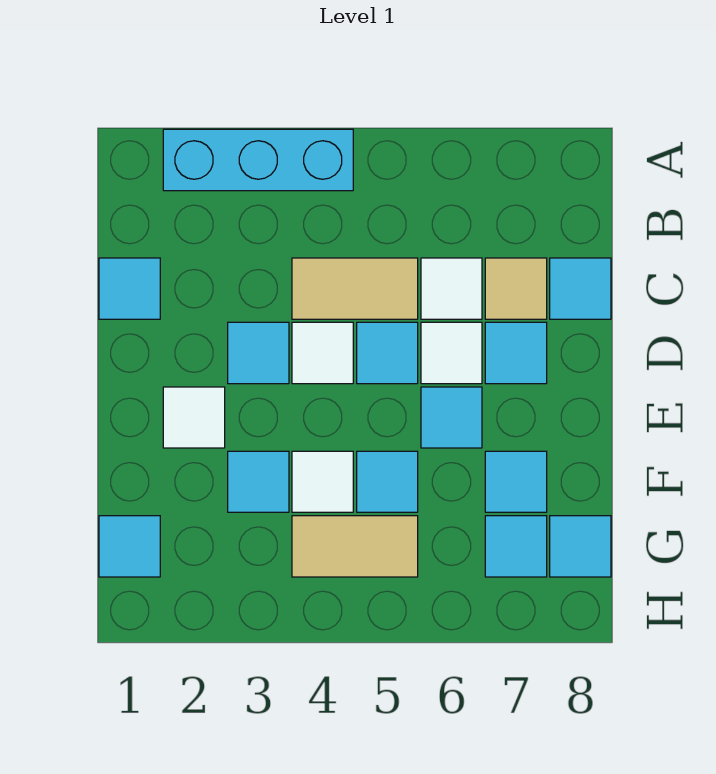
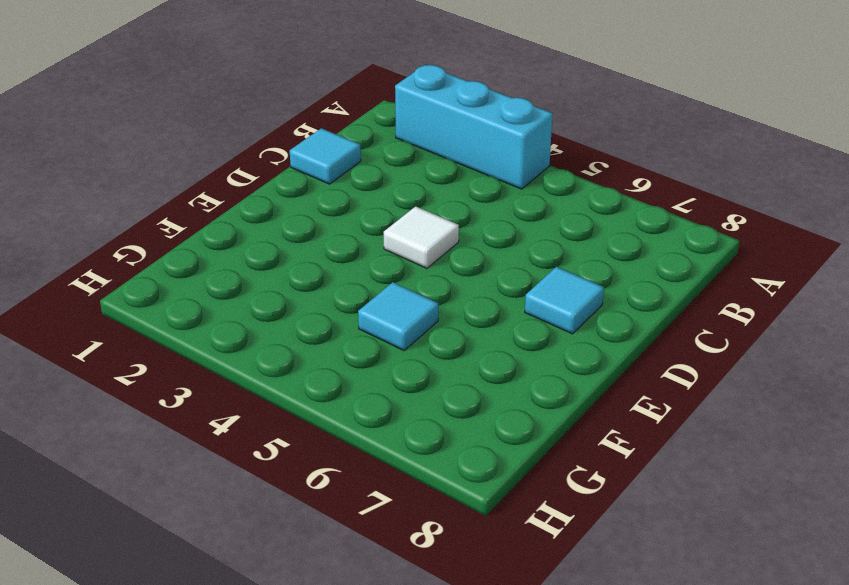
none -> tan 1x2 tile [292,258,418,319]
none -> white 1x1 tile [421,258,482,319]
none -> tan 1x1 tile [485,258,547,319]

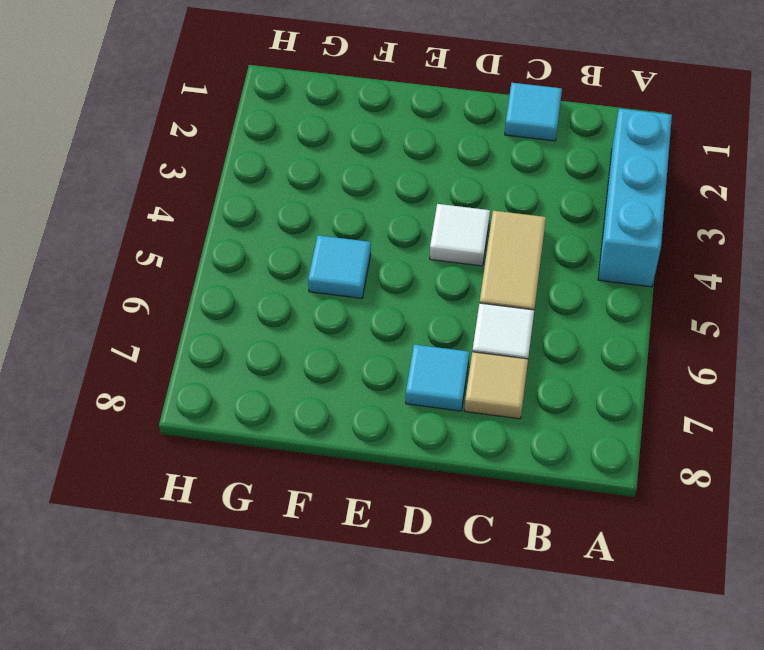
none -> cyan 1x1 tile [550,258,611,319]
none -> cyan 1x1 tile [228,322,289,384]
none -> cyan 1x1 tile [357,322,418,384]

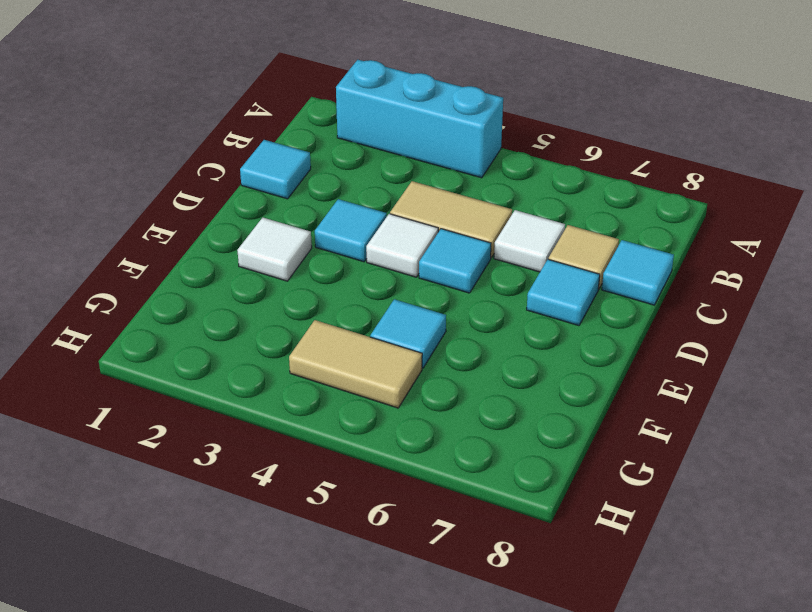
none -> white 1x1 tile [421,322,482,384]
none -> cyan 1x1 tile [421,387,482,448]
none -> cyan 1x1 tile [228,451,289,512]

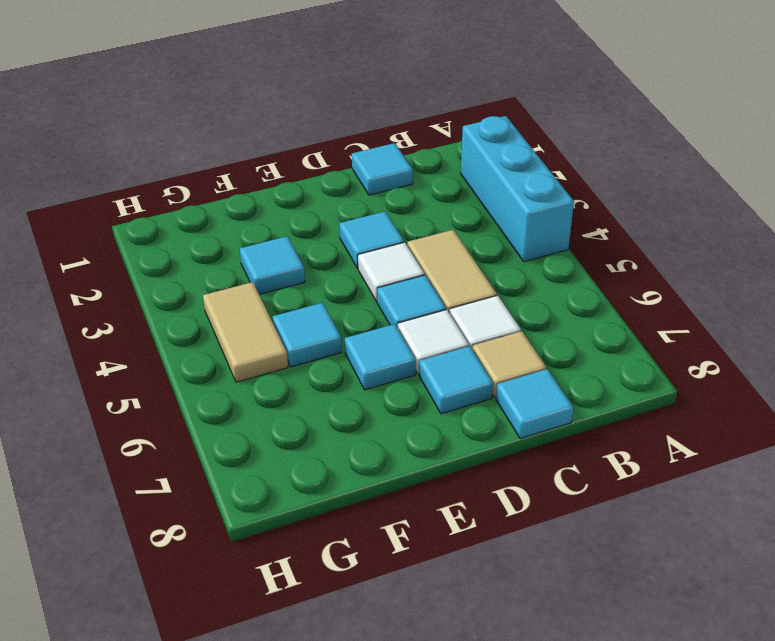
none -> white 1x1 tile [163,387,225,448]
none -> white 1x1 tile [292,451,353,512]
none -> cyan 1x1 tile [485,451,547,512]

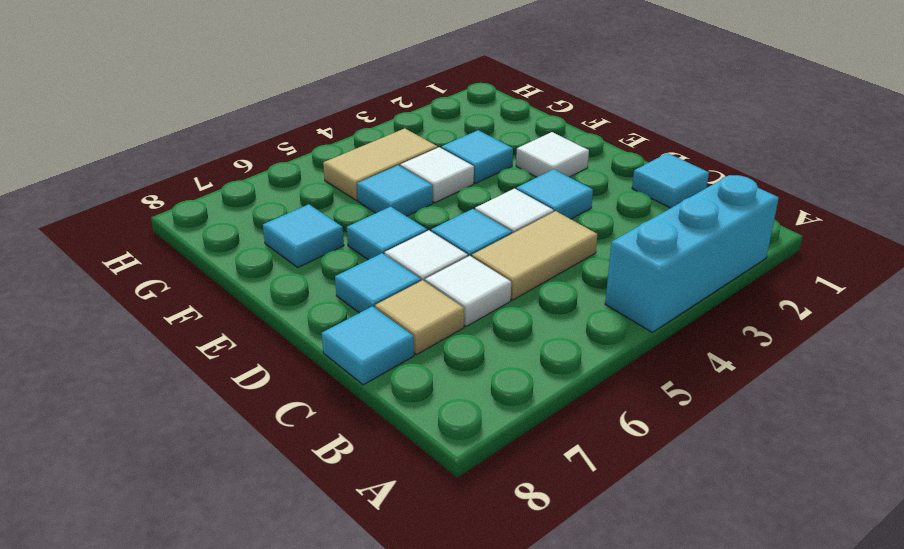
none -> cyan 1x1 tile [99,516,160,577]
none -> cyan 1x1 tile [485,516,547,577]
none -> cyan 1x1 tile [550,516,611,577]

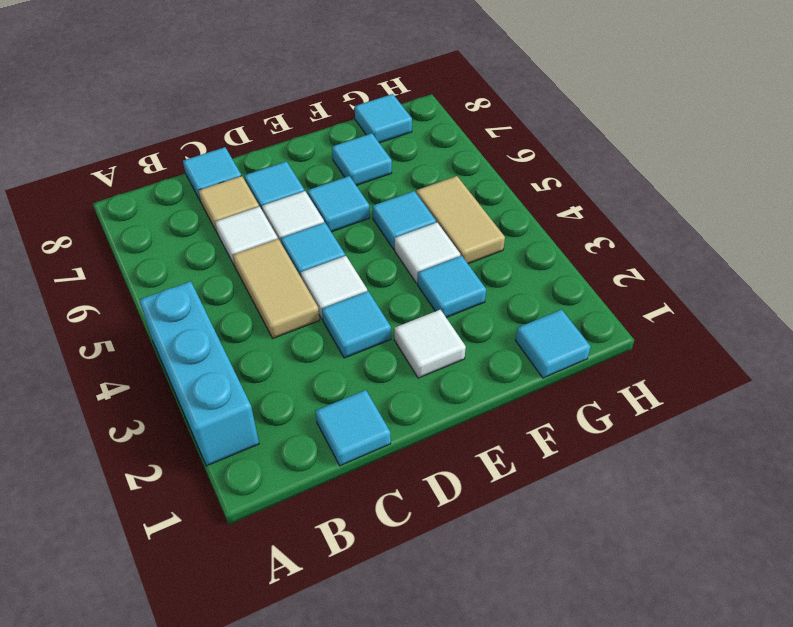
none -> cyan 1x1 tile [485,516,547,577]

